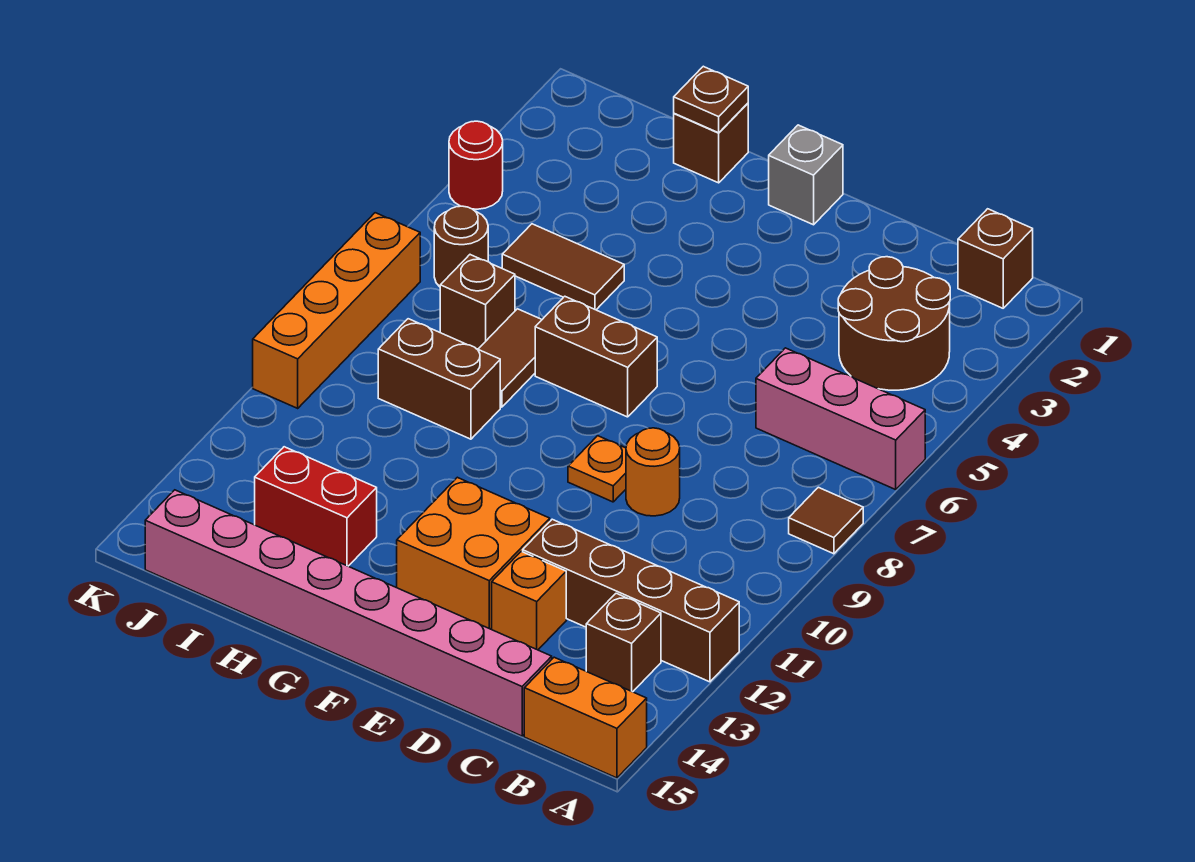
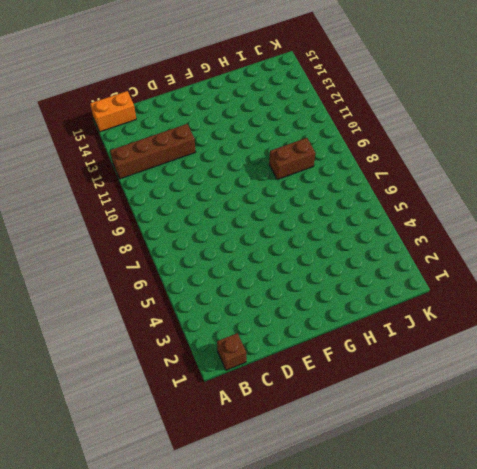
none -> pink 1x3 brick [756,348,925,490]
none -> brown 1x1 tile [789,487,863,554]
none -> brown 2x2 round brick [838,257,950,390]

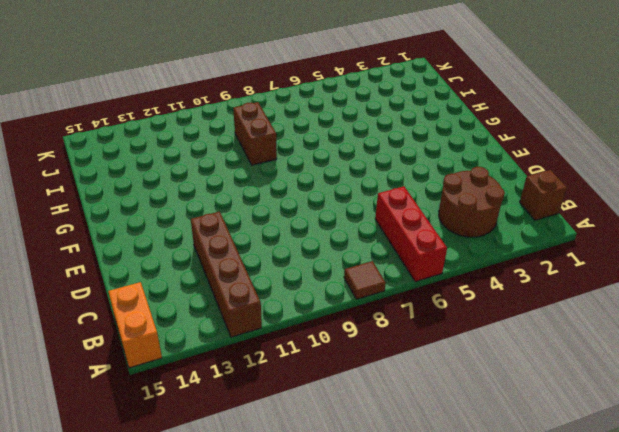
red 1x3 brick [375,186,447,282] -> pink 1x3 brick [756,348,925,490]
none -> brown 1x1 brick [586,593,661,692]
none -> pink 1x8 brick [145,490,552,736]
none -> orange 1x1 round brick [626,428,680,516]

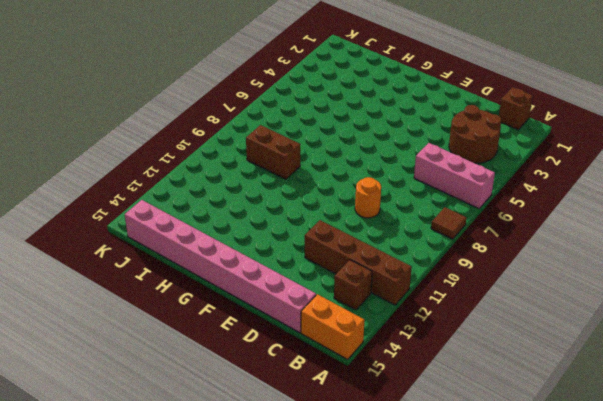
none -> orange 1x1 brick [492,551,566,650]
none -> orange 1x1 plate [568,436,626,502]
none -> orange 2x2 brick [397,477,550,629]

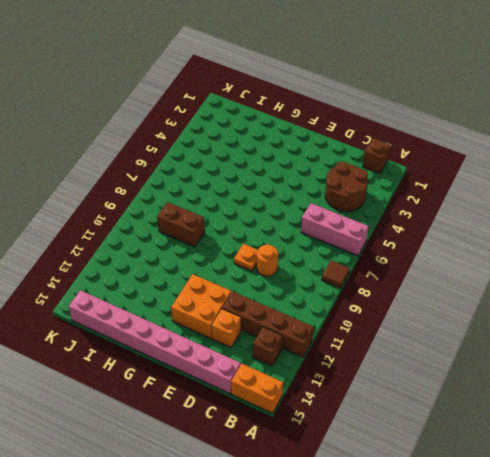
none -> grey 1x1 brick [769,125,843,225]
none -> brown 1x2 brick [535,296,657,417]
none -> brown 1x1 brick [674,103,748,183]

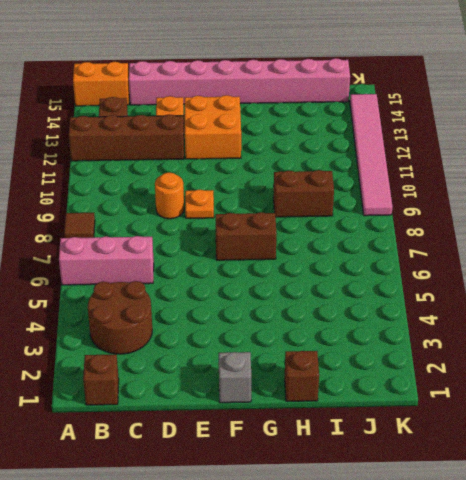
pink 1x6 tile [350,94,392,216] -> orange 1x4 brick [253,213,420,408]
none -> brown 1x2 tile [502,224,624,310]
none -> brown 1x2 tile [478,309,542,407]
none -> red 1x2 brick [255,447,377,566]

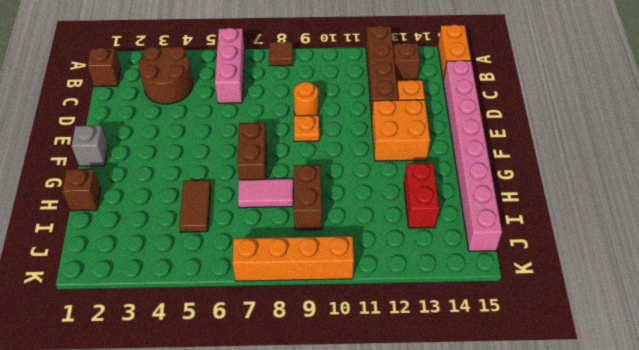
pink 1x2 tile [238,179,293,208] -> brown 1x2 tile [478,309,542,407]
none -> brown 1x1 brick [440,255,515,349]
none -> brown 1x1 round brick [434,206,488,287]
none -> red 1x1 round brick [449,121,503,209]

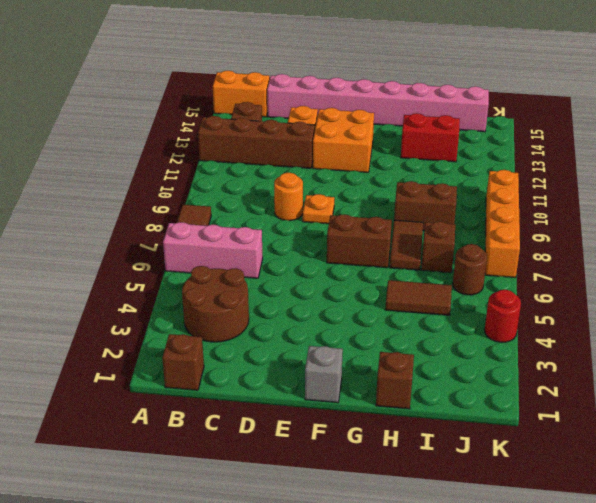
none -> brown 1x1 plate [674,66,748,133]

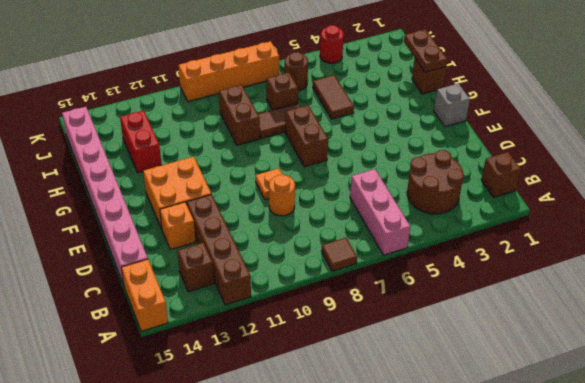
brown 1x2 plate [404,29,448,72] -> brown 1x1 plate [674,66,748,133]

